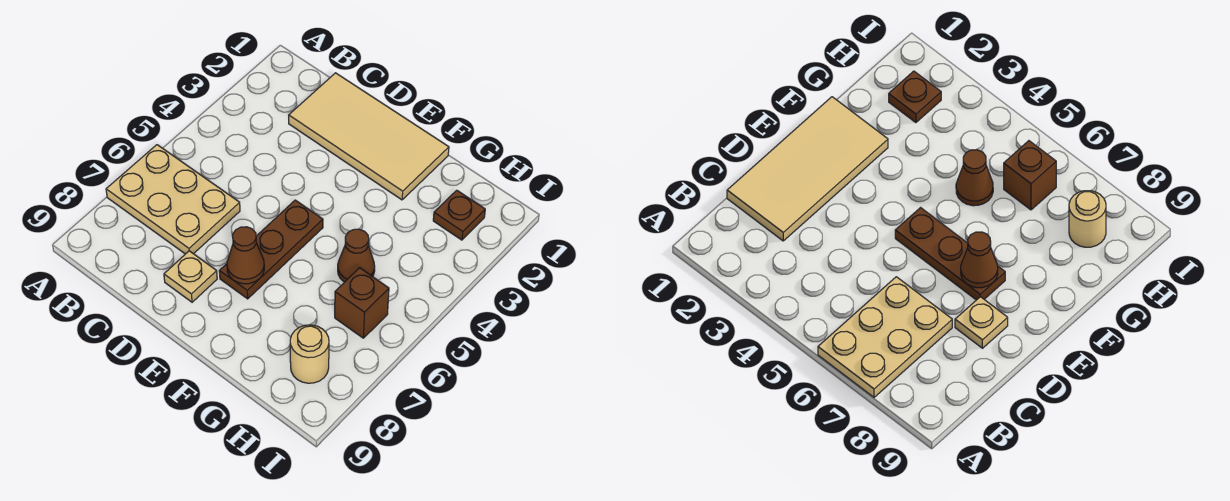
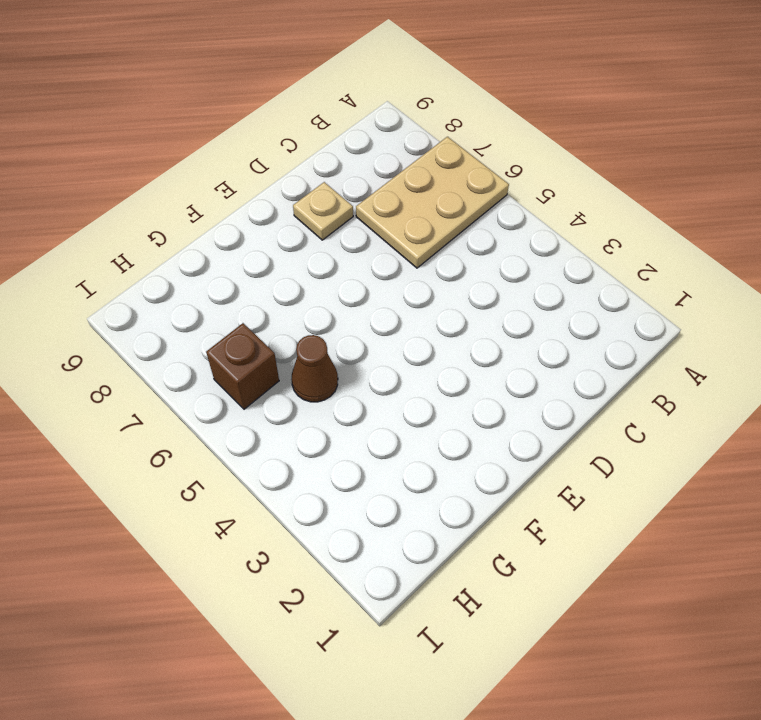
none -> tan 2x4 tile [289,73,449,200]
none -> brown 1x3 plate [219,200,323,299]

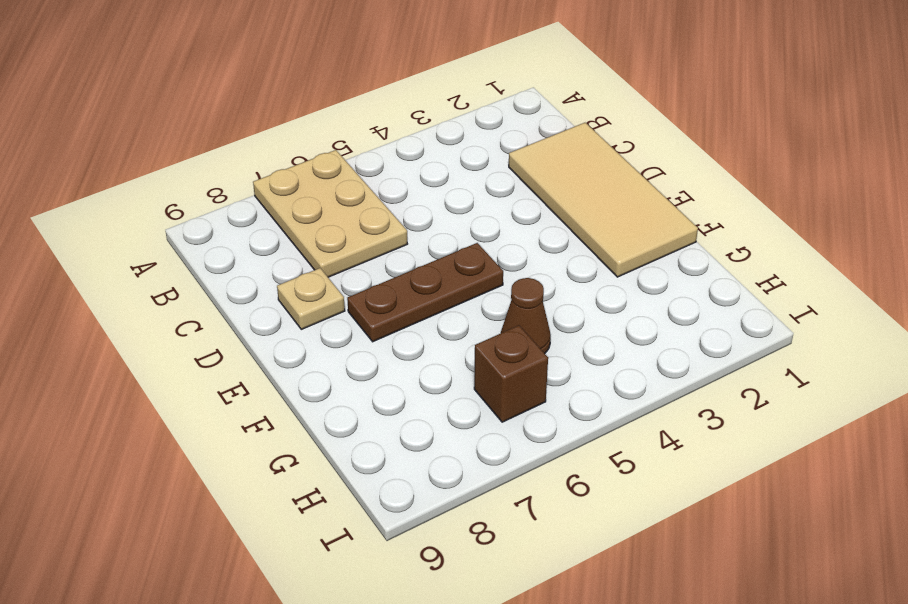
none -> brown 1x1 plate [433,190,485,240]
none -> tan 1x1 round brick [290,325,329,383]

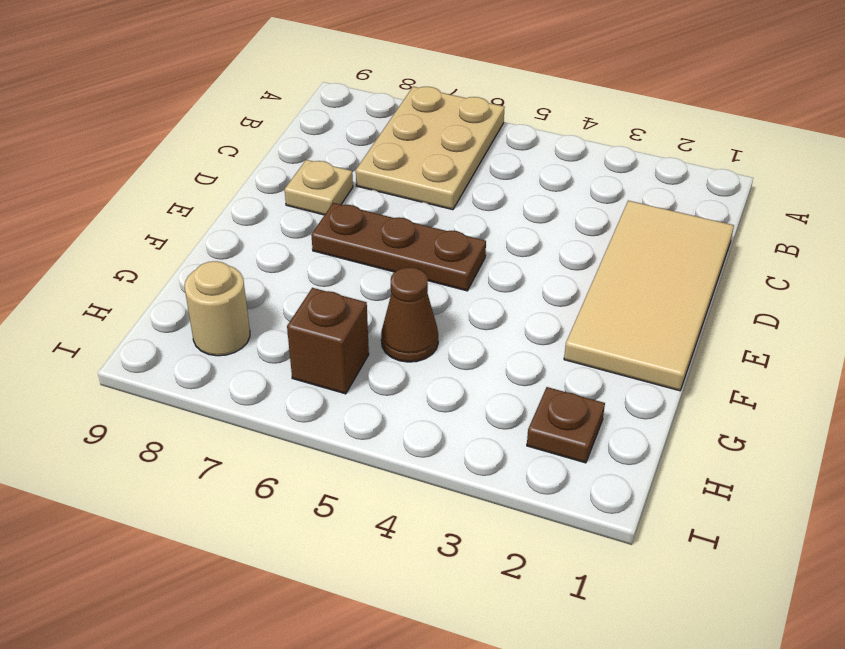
none -> brown 1x1 cone [227,227,264,284]

